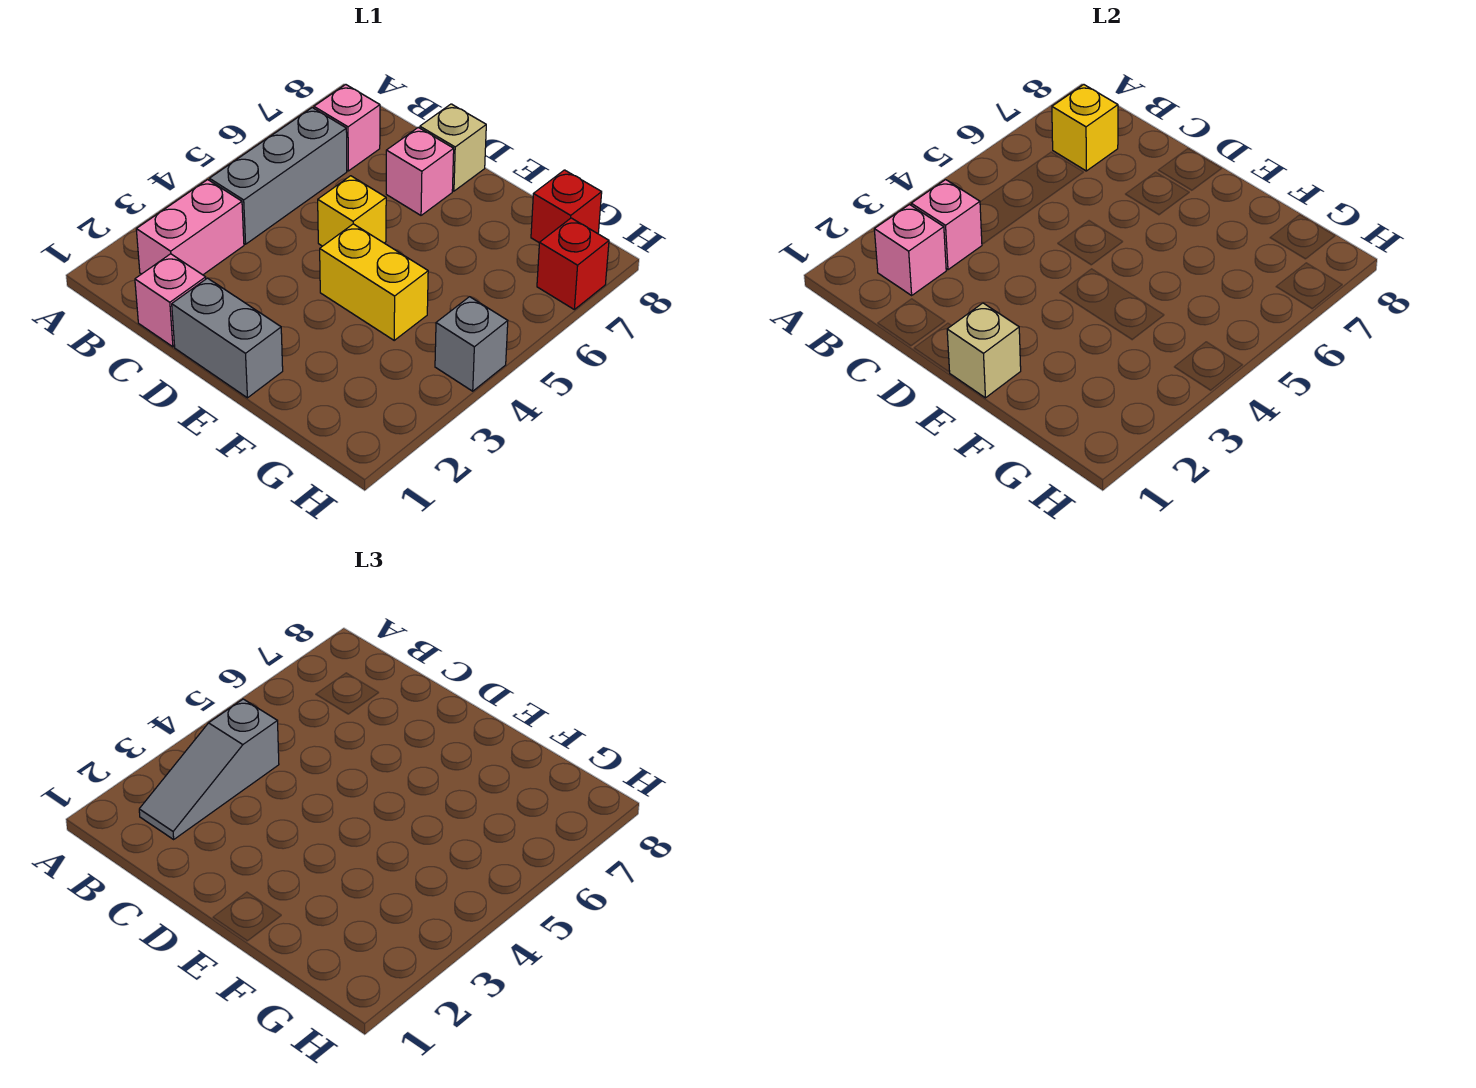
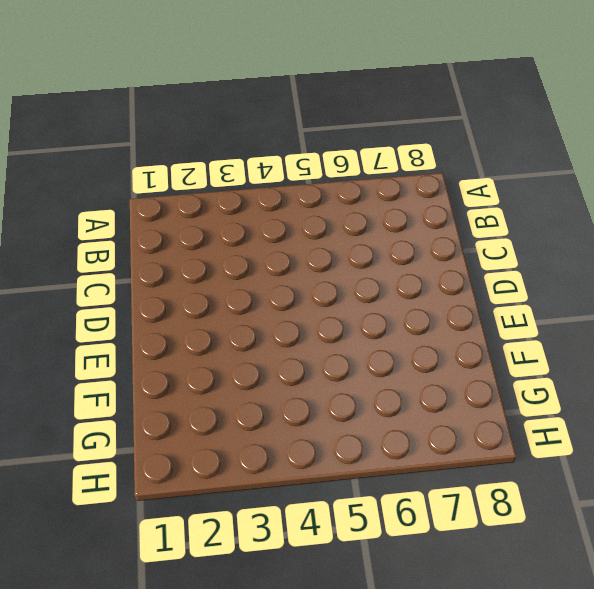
none -> pink 1x2 brick [136,180,244,275]
none -> grey 1x3 brick [209,108,347,244]
none -> pink 1x1 brick [314,85,380,171]

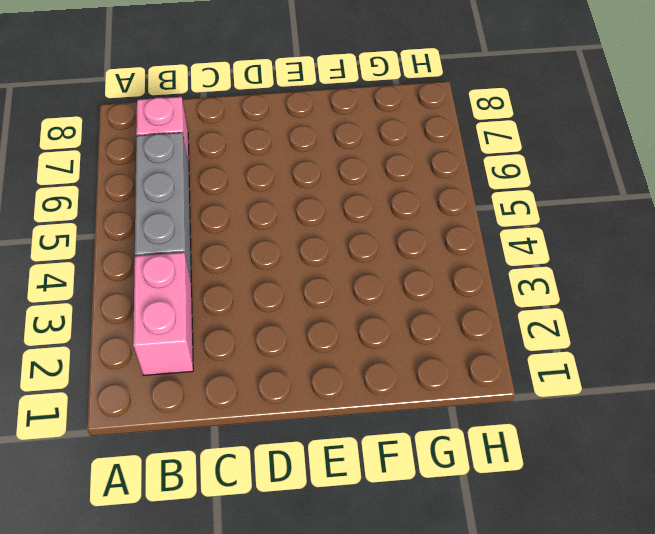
none -> pink 1x1 brick [135,254,206,347]
none -> grey 1x2 brick [172,278,283,398]
none -> yellow 1x1 brick [318,176,386,246]

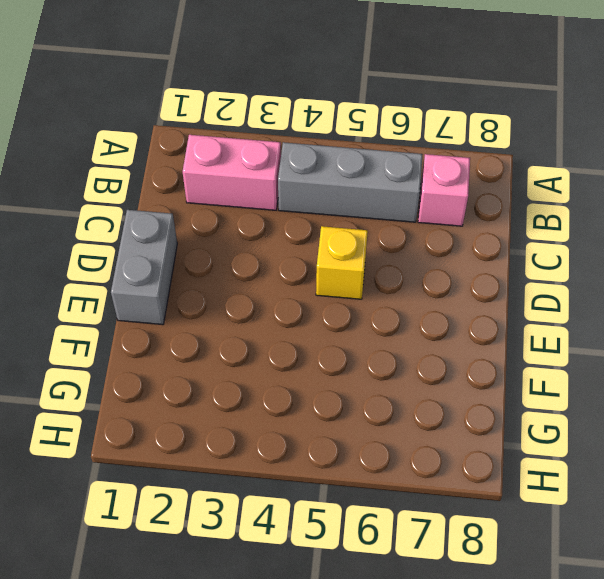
none -> pink 1x1 brick [135,254,206,347]
none -> pink 1x1 brick [386,127,454,215]
none -> tan 1x1 brick [420,104,486,191]

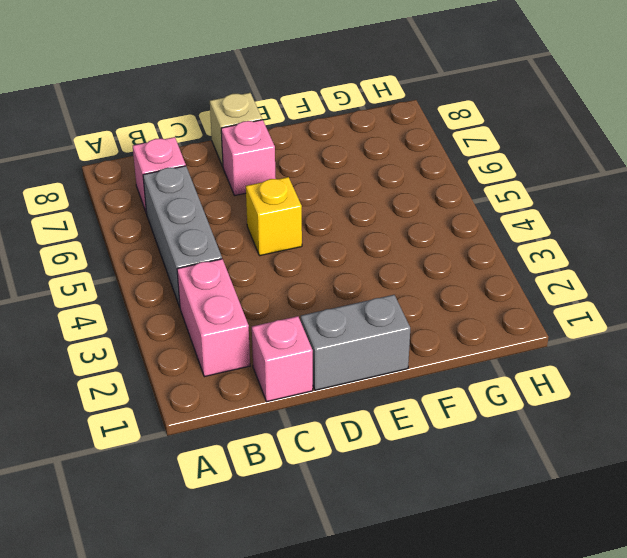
none -> yellow 1x2 brick [320,224,428,340]
none -> red 1x1 brick [531,170,602,243]
none -> grey 1x1 brick [435,297,508,391]

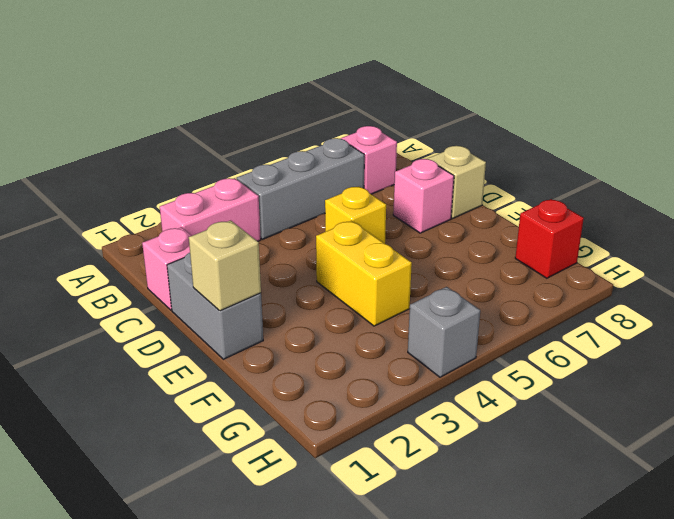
none -> red 1x1 brick [537,218,609,309]
none -> pink 1x1 brick [874,205,946,295]
none -> pink 1x1 brick [911,180,982,270]

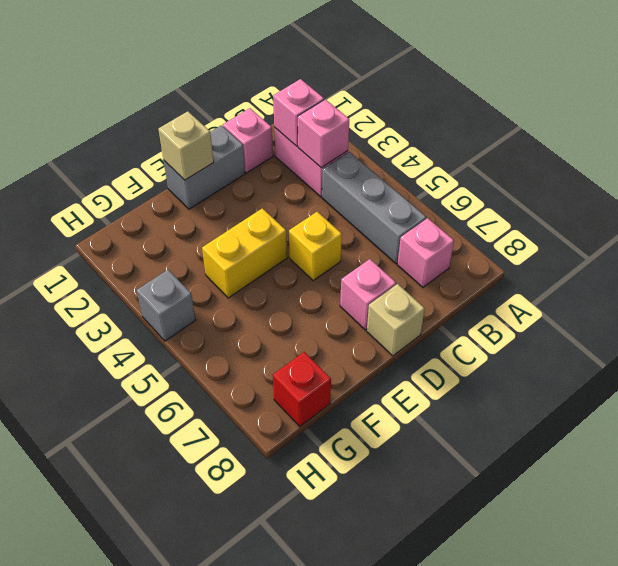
none -> red 1x1 brick [537,218,609,309]
none -> yellow 1x1 brick [1052,85,1118,171]
none -> grey 1x3 slope [139,699,279,839]

